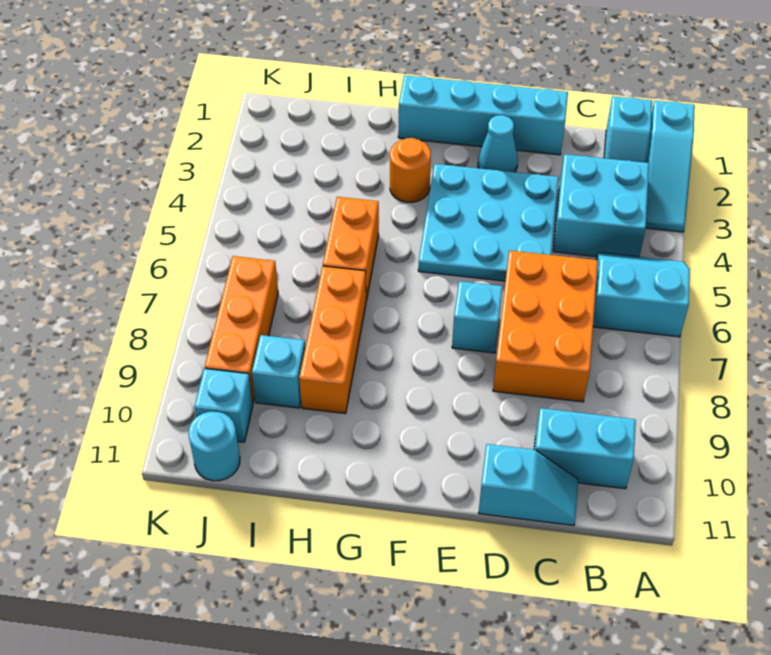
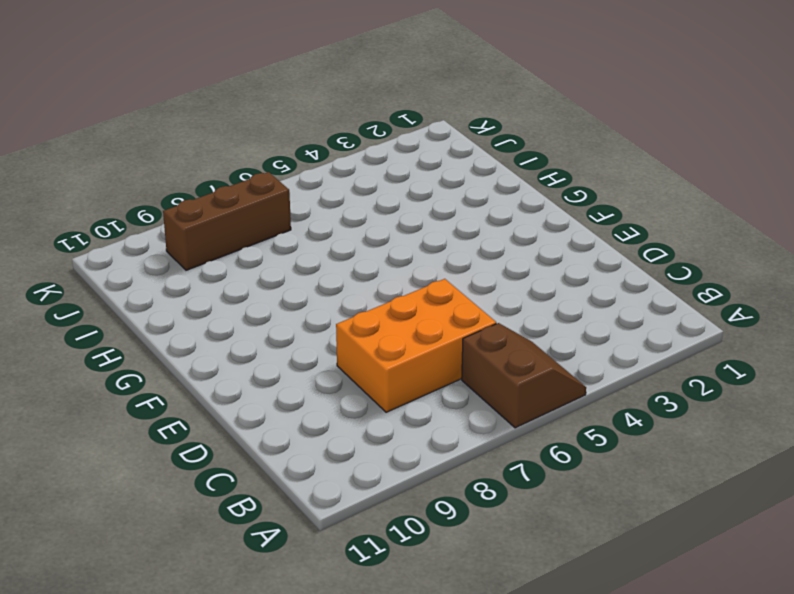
brown 2x2 slope [462,323,586,428] -> cyan 2x2 slope [593,252,690,337]
brown 1x3 brick [163,172,291,270] -> orange 1x3 brick [205,256,278,402]
none -> cyan 1x3 slope [646,101,695,232]
none -> cyan 1x2 slope [604,96,652,163]
none -> cyan 2x2 brick [553,154,649,257]

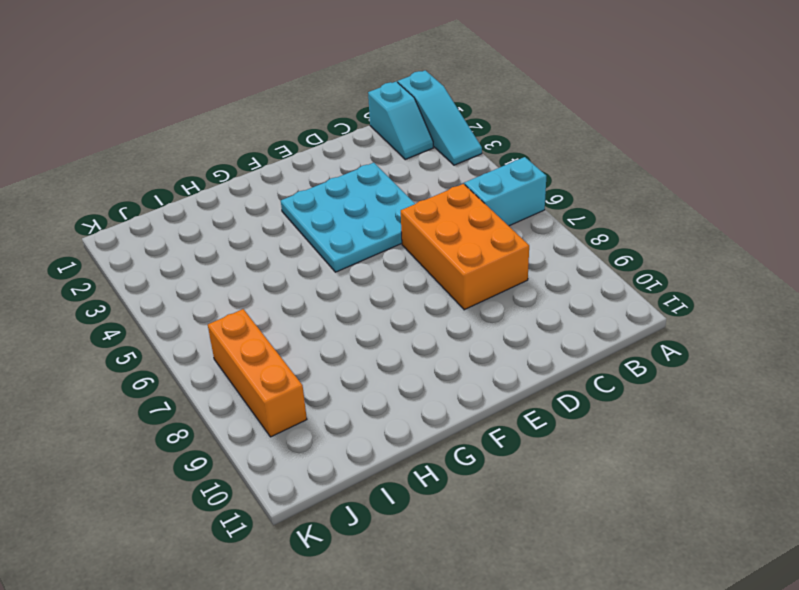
none -> cyan 2x2 brick [553,154,649,257]
none -> cyan 1x2 brick [534,408,636,489]
none -> cyan 1x2 slope [479,444,578,526]

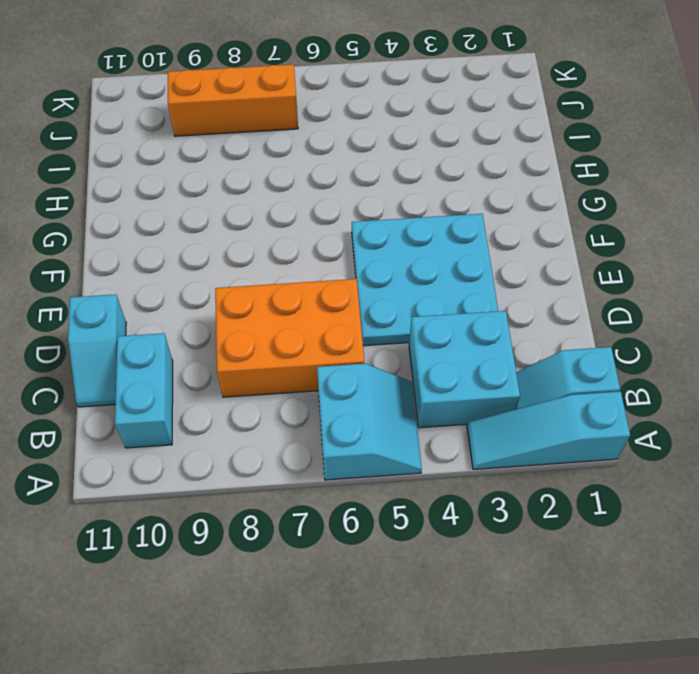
none -> cyan 1x4 brick [398,75,568,155]
none -> cyan 1x1 cone [478,115,518,172]
none -> cyan 1x1 brick [452,281,503,353]

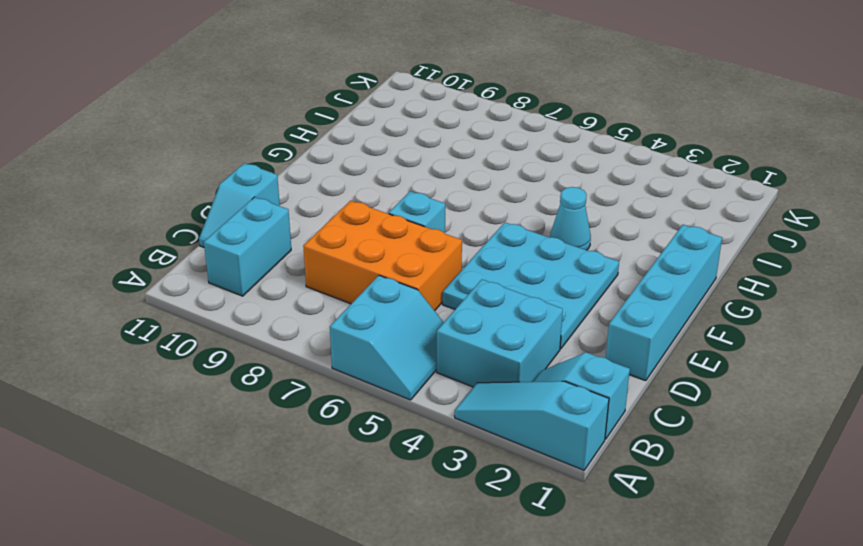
cyan 1x1 cone [550,187,591,250] -> cyan 1x1 cone moved to [478,115,518,172]
none -> orange 1x1 round brick [390,138,431,202]
none -> orange 1x2 brick [323,197,379,301]
none -> orange 1x3 brick [299,266,366,414]

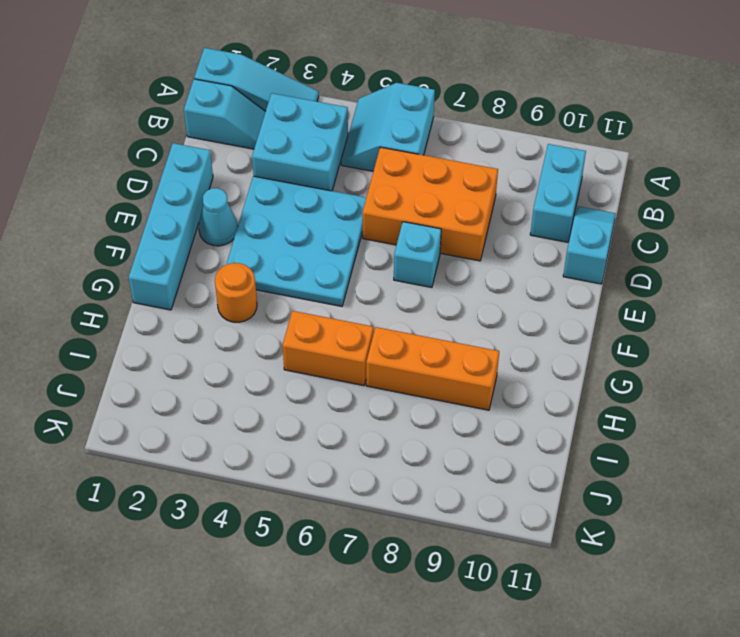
none -> cyan 1x1 brick [252,335,305,408]
none -> orange 1x3 brick [205,256,278,402]
none -> cyan 1x1 brick [194,368,253,442]

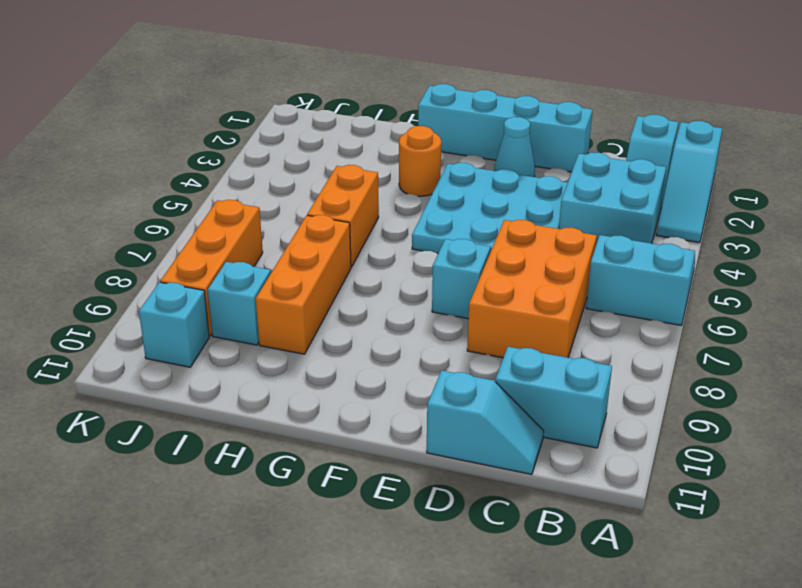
none -> cyan 1x1 round brick [188,411,240,481]

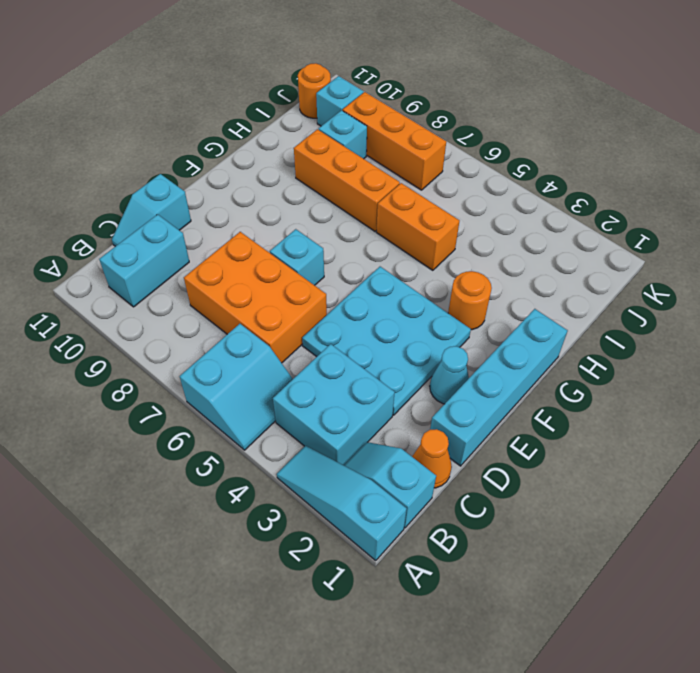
orange 1x1 cone [412,429,452,488] -> none
orange 1x1 round brick [298,63,331,118] -> cyan 1x1 round brick [188,411,240,481]

